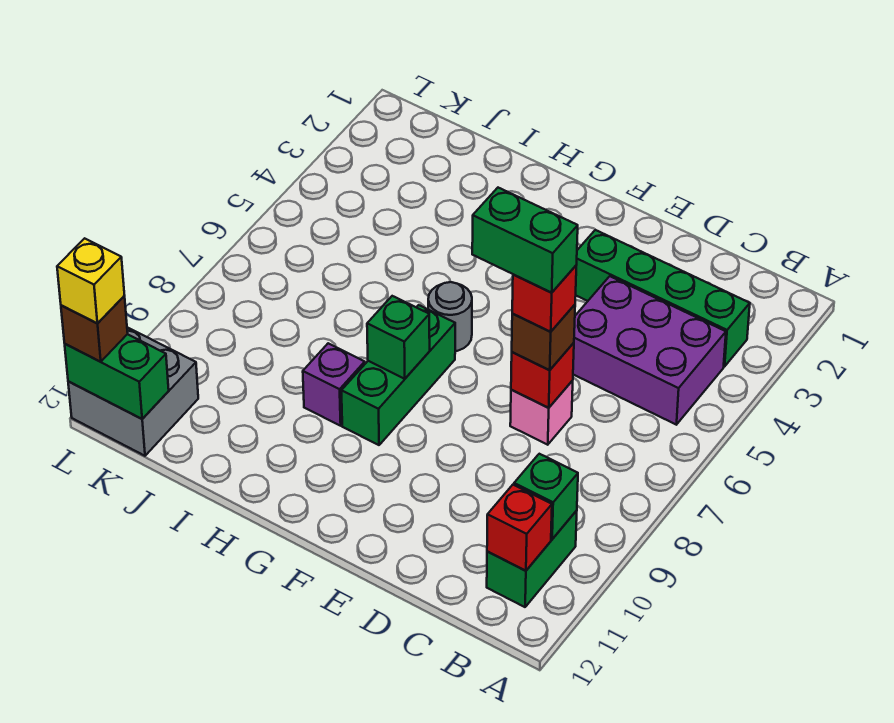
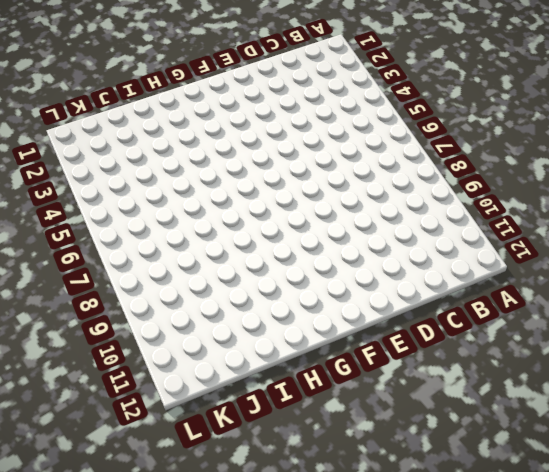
none -> green 1x4 brick [576,230,750,367]
none -> purple 2x3 brick [573,276,726,425]
none -> green 1x2 brick [487,510,577,607]

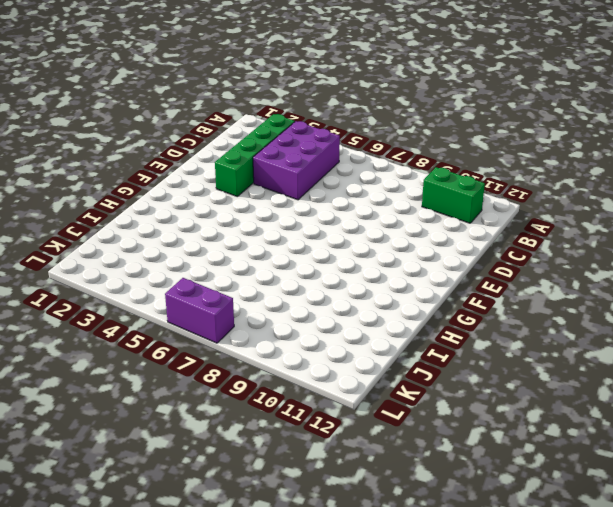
purple 1x2 brick [165,278,234,343] -> none
none -> pink 1x1 brick [510,381,573,445]
none -> grey 1x1 round brick [428,282,472,351]
none -> green 1x3 brick [341,305,455,445]

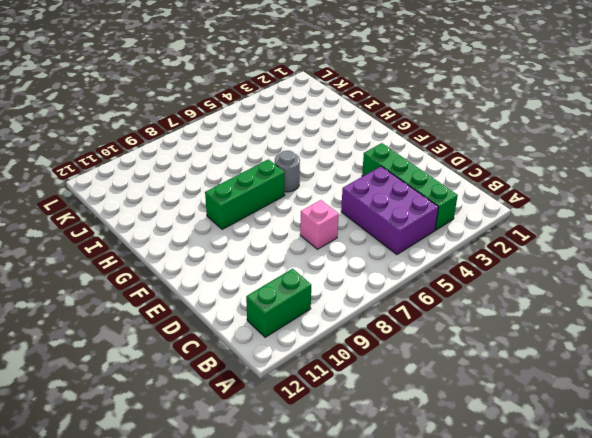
none -> purple 1x1 brick [303,343,365,426]
none -> grey 2x2 brick [68,327,198,456]
none -> green 1x1 brick [514,454,578,539]

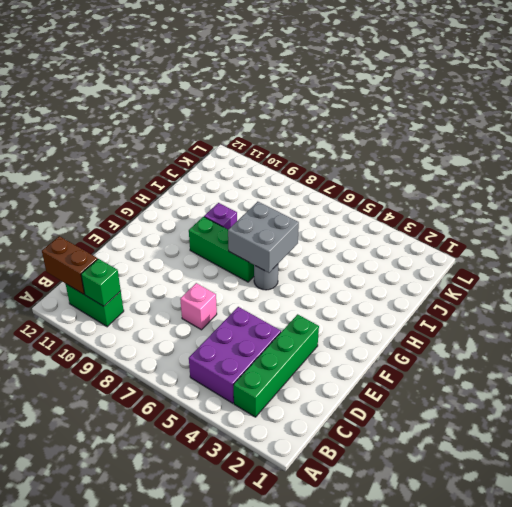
brown 1x2 brick [42,236,98,294] -> red 1x1 brick [487,485,552,571]
grey 2x2 brick [228,202,299,273] -> grey 2x2 brick moved to [68,327,198,456]
none -> red 1x1 brick [511,343,574,408]
none -> green 1x1 brick [367,296,430,379]
none -> green 1x2 brick [65,334,169,419]

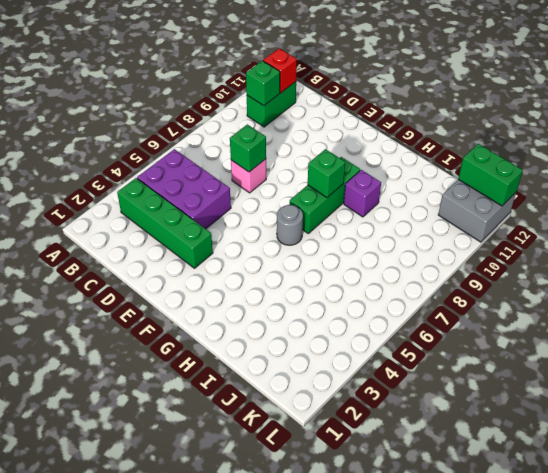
green 1x1 brick [230,124,266,172] -> red 1x1 brick [511,343,574,408]
none -> brown 1x1 brick [512,305,575,370]
none -> brown 1x1 brick [61,296,128,362]
none -> red 1x1 brick [512,266,576,332]

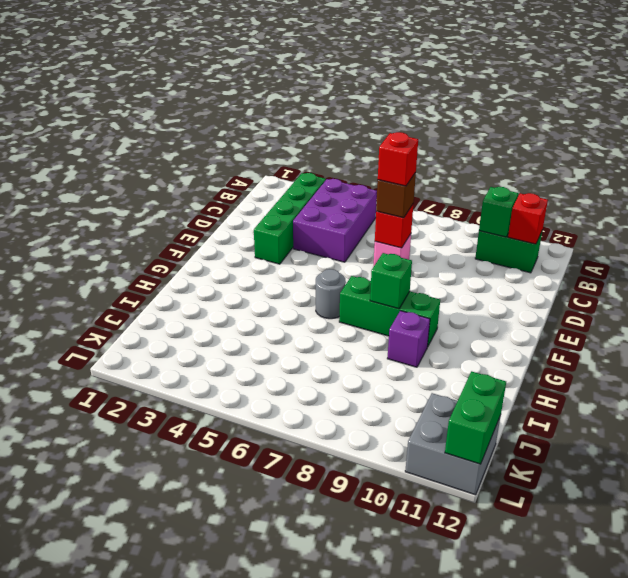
none -> brown 1x1 brick [61,296,128,362]
none -> yellow 1x1 brick [57,238,124,323]
none -> green 1x2 brick [472,188,578,293]

